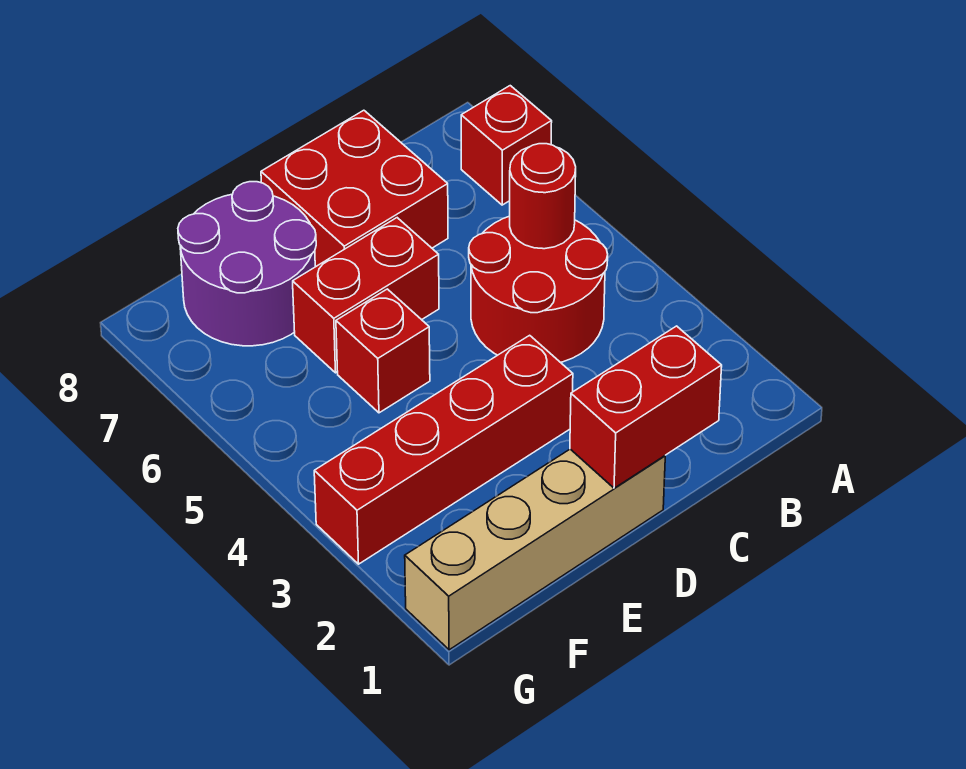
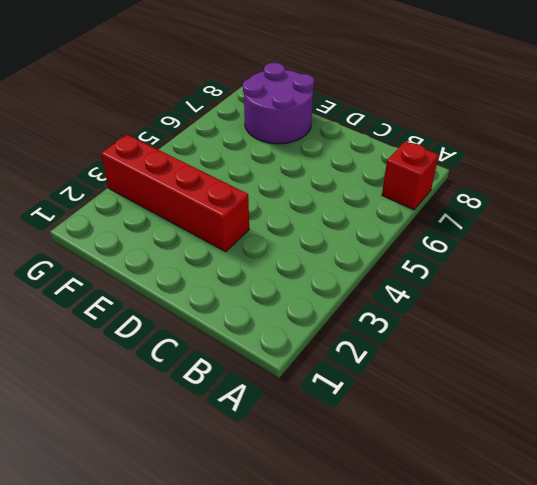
none -> red 2x2 round brick [469,216,608,362]
none -> red 2x2 brick [261,110,448,267]

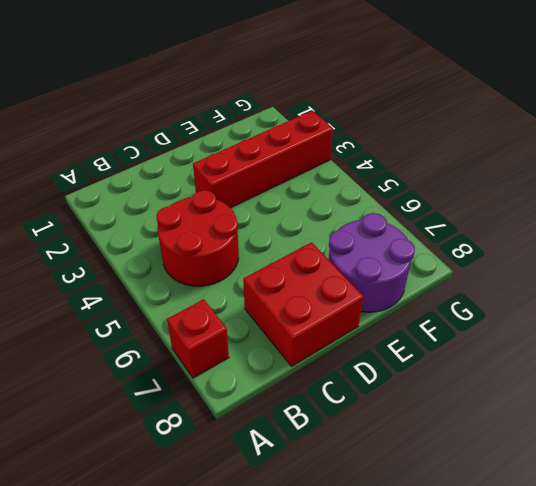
none -> tan 1x4 brick [405,449,665,650]
none -> red 1x2 brick [293,218,439,373]

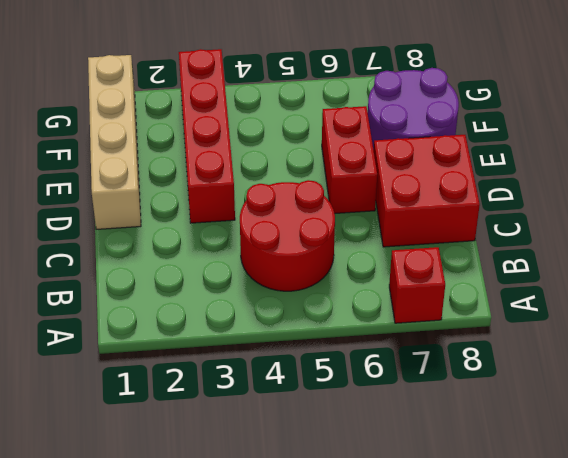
none -> red 1x1 brick [336,289,430,413]
none -> red 1x1 round brick [510,144,576,249]

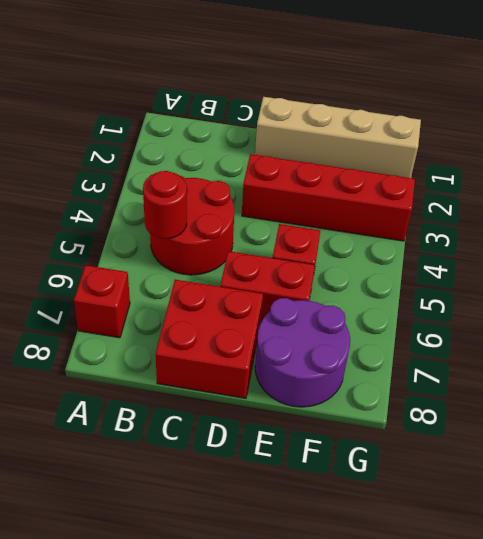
none -> red 1x2 brick [570,326,722,488]

